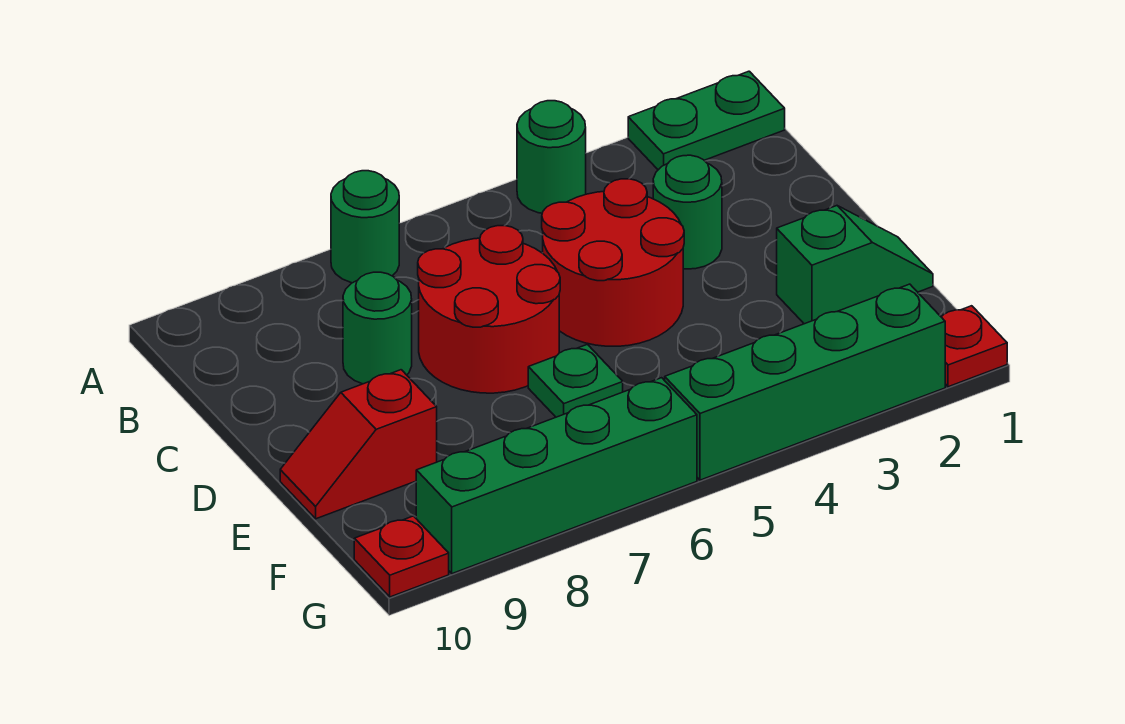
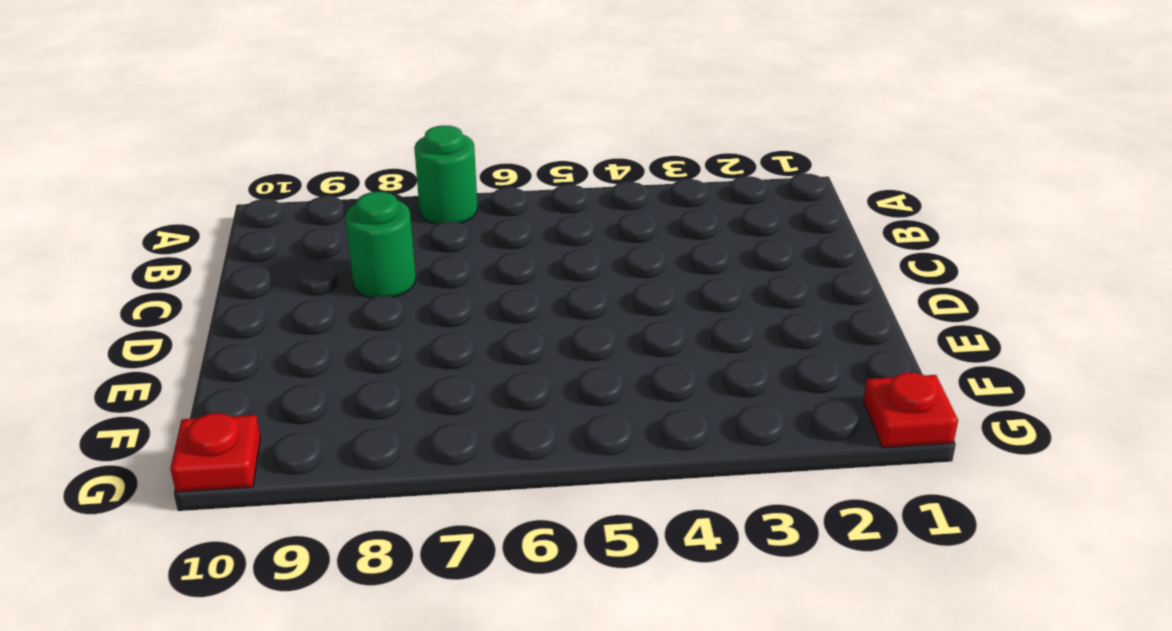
none -> green 1x2 plate [628,71,785,170]
none -> green 1x1 round brick [517,101,586,213]
none -> green 1x1 round brick [653,155,722,269]

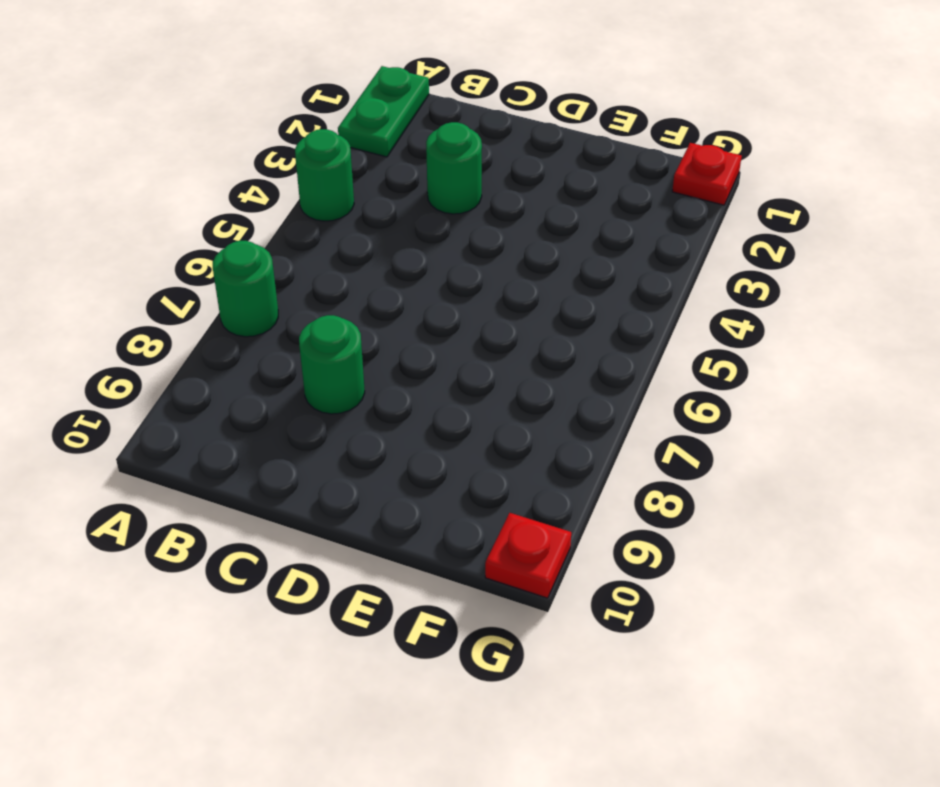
none -> red 2x2 round brick [542,179,684,346]
none -> red 2x2 round brick [418,226,560,393]
none -> green 1x2 slope [777,206,933,324]

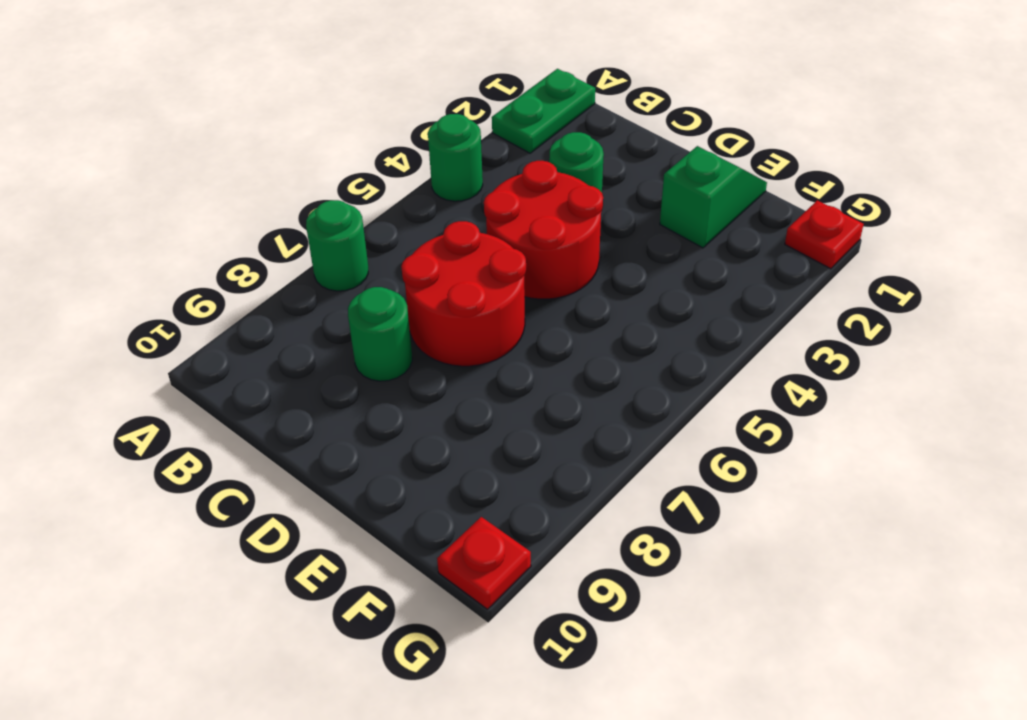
none -> green 1x1 plate [528,344,623,417]
none -> red 1x2 slope [280,370,437,519]
none -> green 1x4 brick [665,284,945,480]

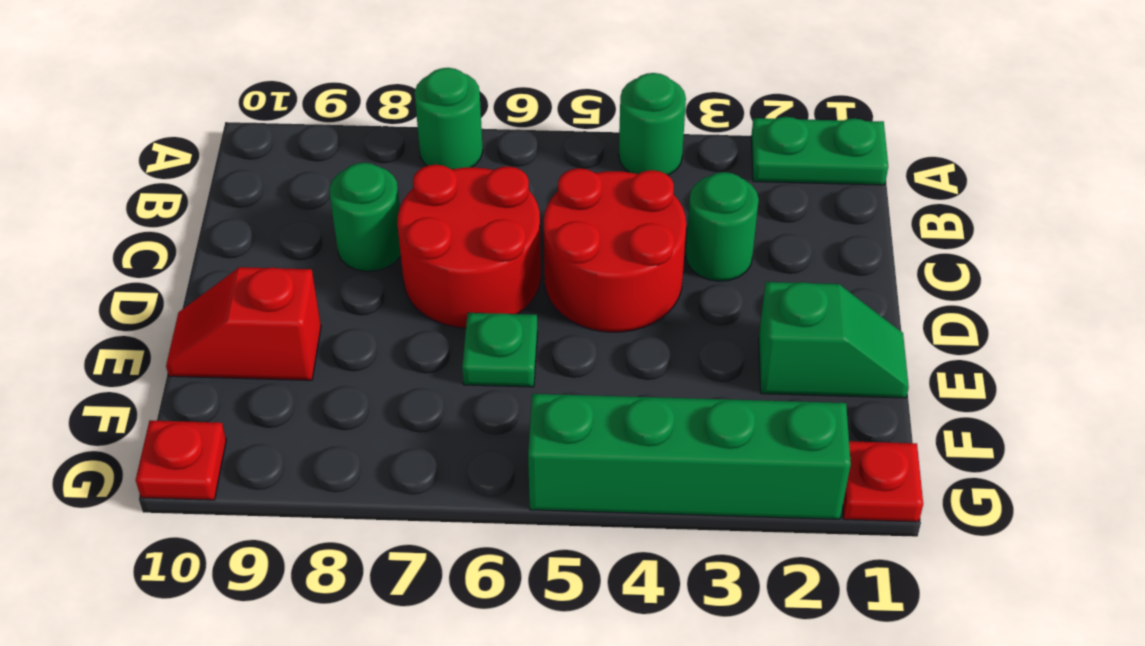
none -> green 1x4 brick [416,378,697,574]

